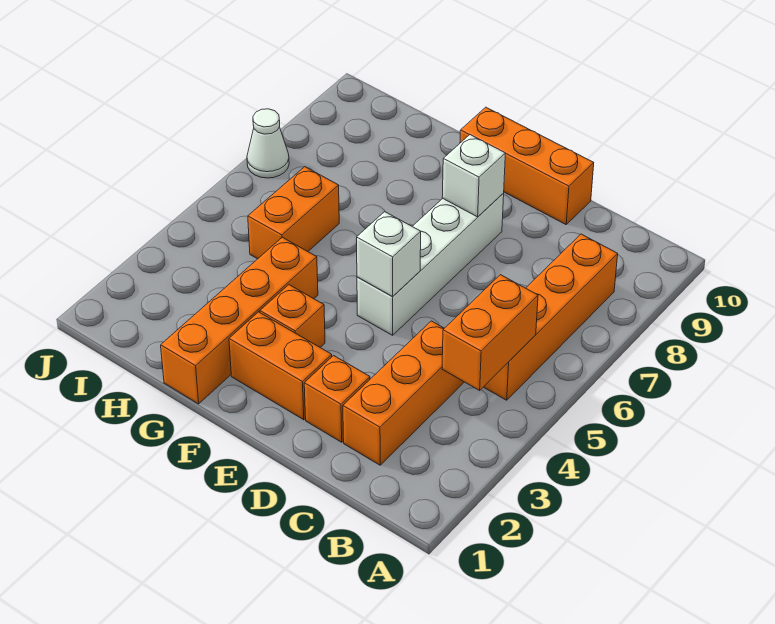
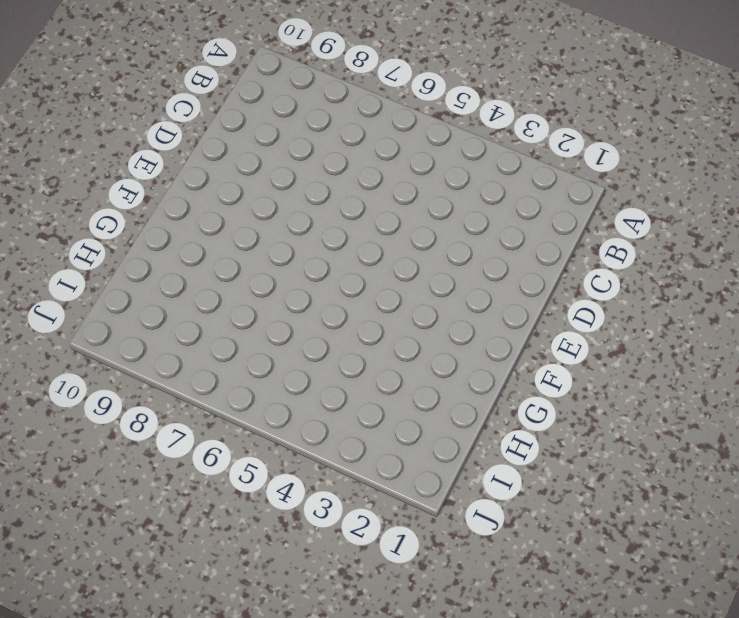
none -> orange 1x4 brick [484,234,618,400]
none -> orange 1x3 brick [343,321,464,465]
none -> orange 1x1 brick [304,356,370,442]

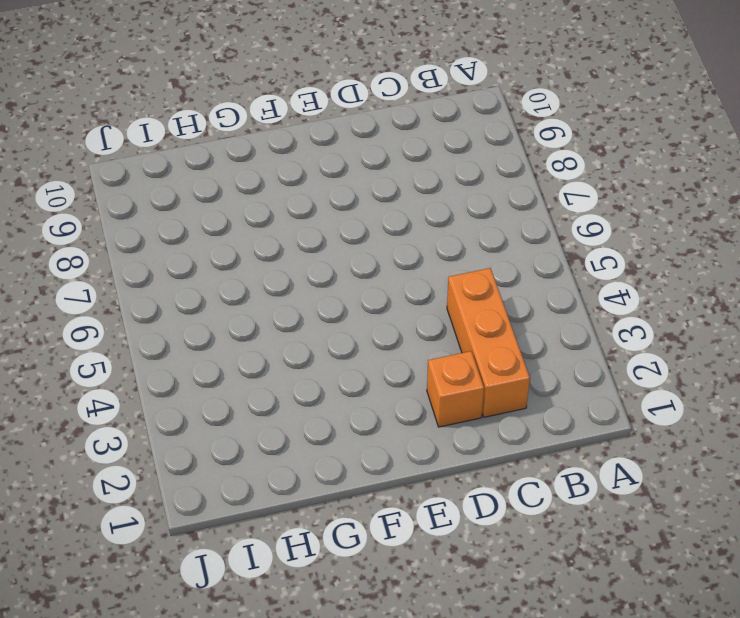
none -> orange 1x4 brick [484,234,618,400]
none -> orange 1x3 brick [460,107,594,224]
none -> orange 1x2 brick [229,312,332,420]

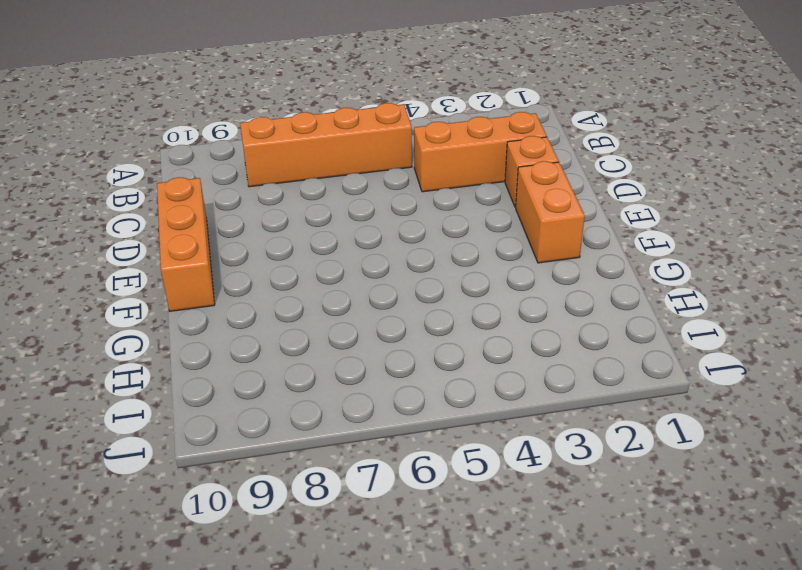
none -> white 1x4 brick [357,193,504,335]
none -> orange 1x1 brick [260,285,325,347]
none -> orange 1x4 brick [161,237,318,404]

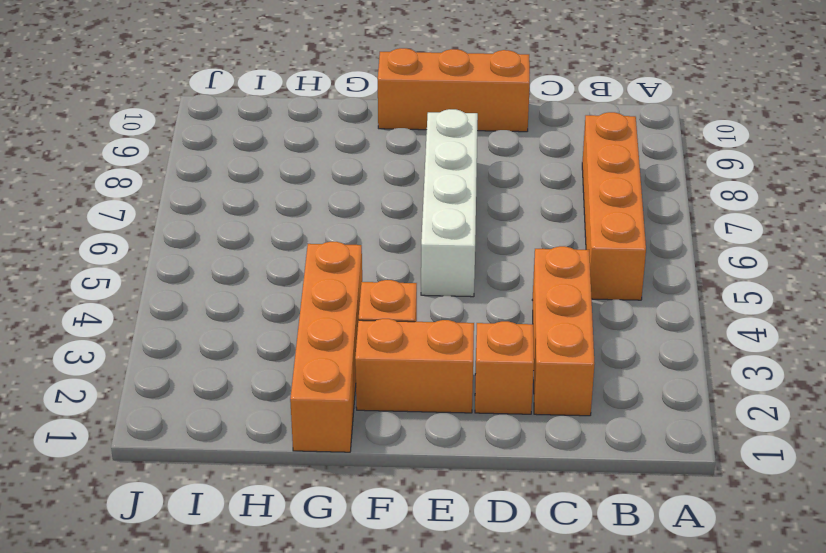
none -> orange 1x2 brick [248,167,339,259]
none -> white 1x1 cone [247,109,289,178]
none -> orange 1x2 brick [442,275,538,390]

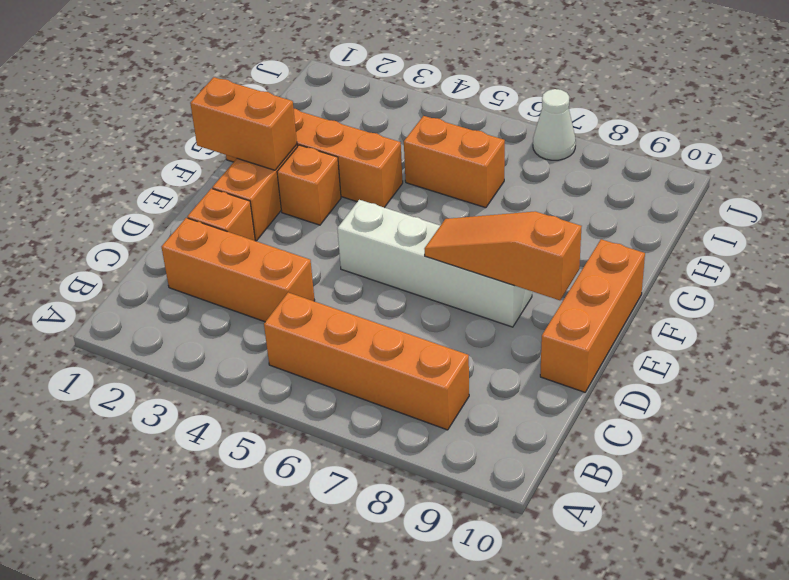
orange 1x3 slope [424,211,582,300] -> white 1x1 brick [442,135,505,217]
orange 1x2 brick [190,77,297,170] -> orange 1x2 brick moved to [442,275,538,390]
none -> white 1x1 brick [357,212,421,296]

